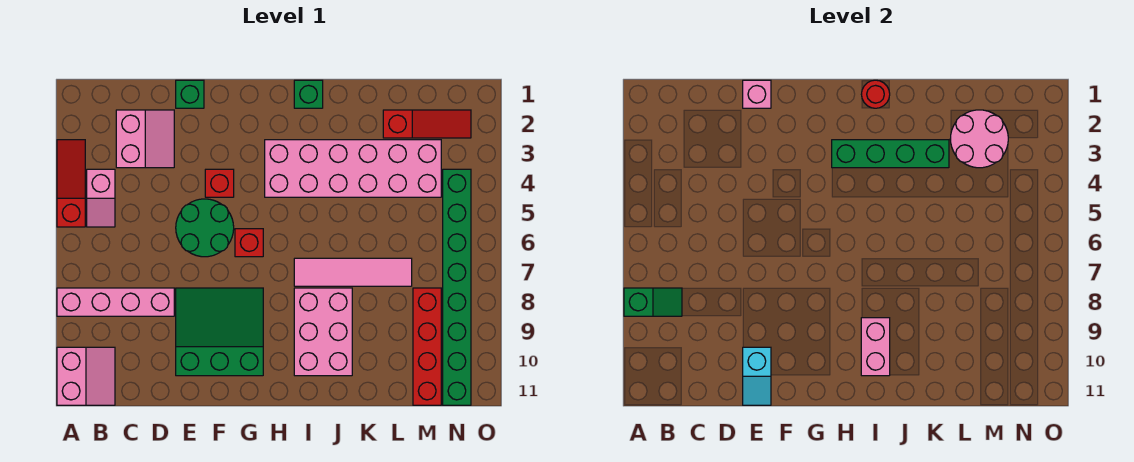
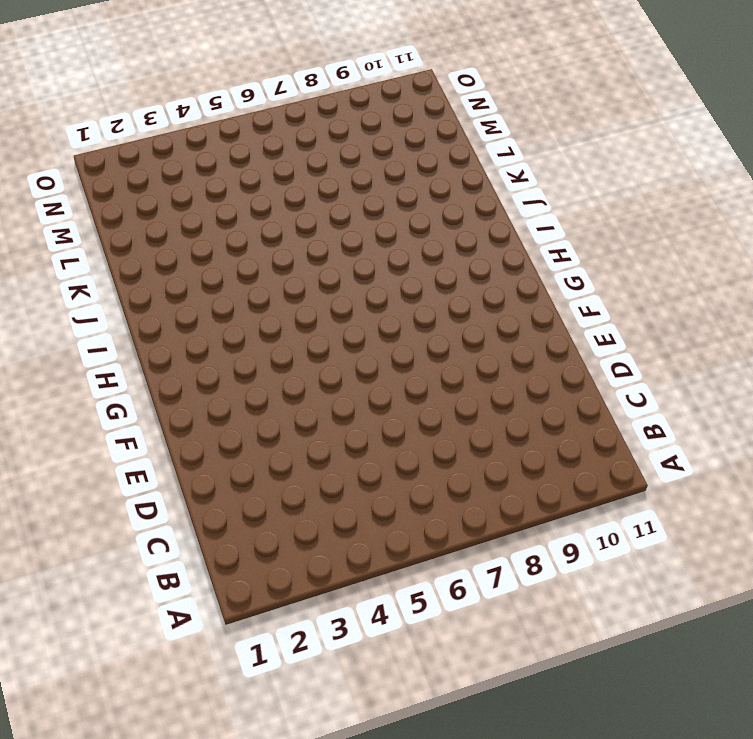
none -> red 1x3 slope [57,140,85,227]
none -> pink 1x4 brick [57,288,174,316]
none -> pink 2x2 slope [57,347,115,405]

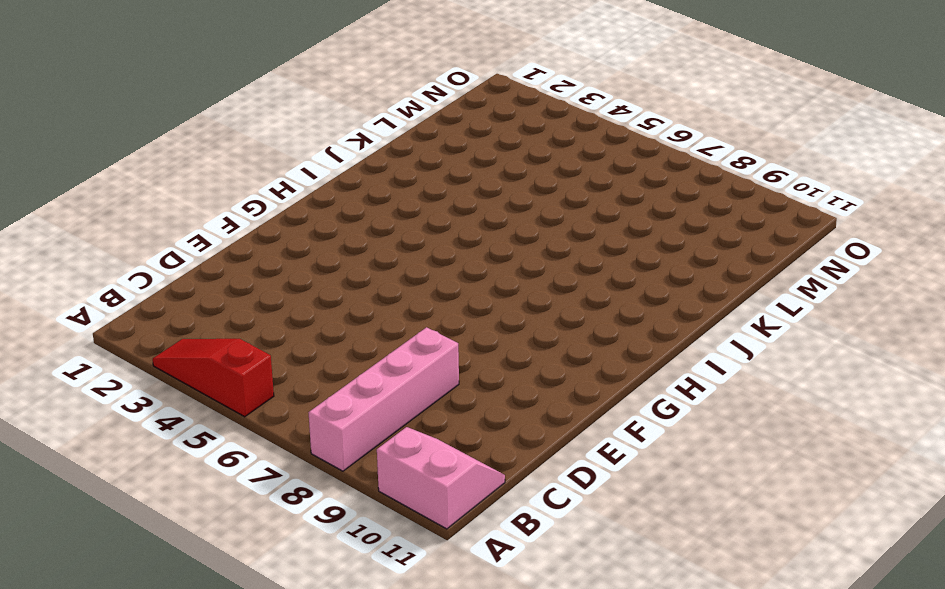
none -> pink 1x2 slope [87,169,115,227]
none -> pink 2x2 slope [116,110,174,168]
none -> green 1x1 brick [176,80,204,108]

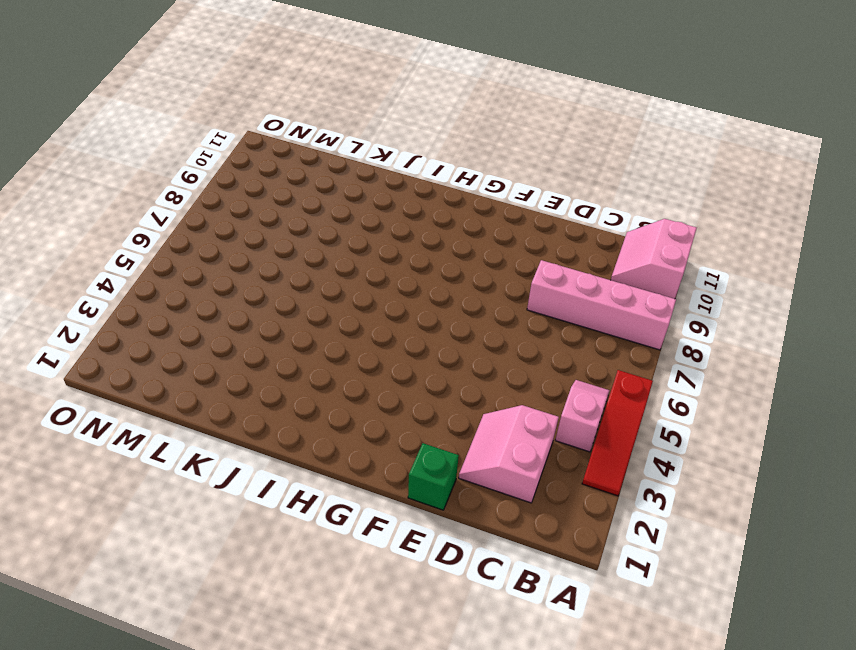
none -> green 2x2 round brick [176,199,234,257]
none -> green 3x3 slope [176,288,263,376]
none -> red 1x1 brick [205,169,234,197]

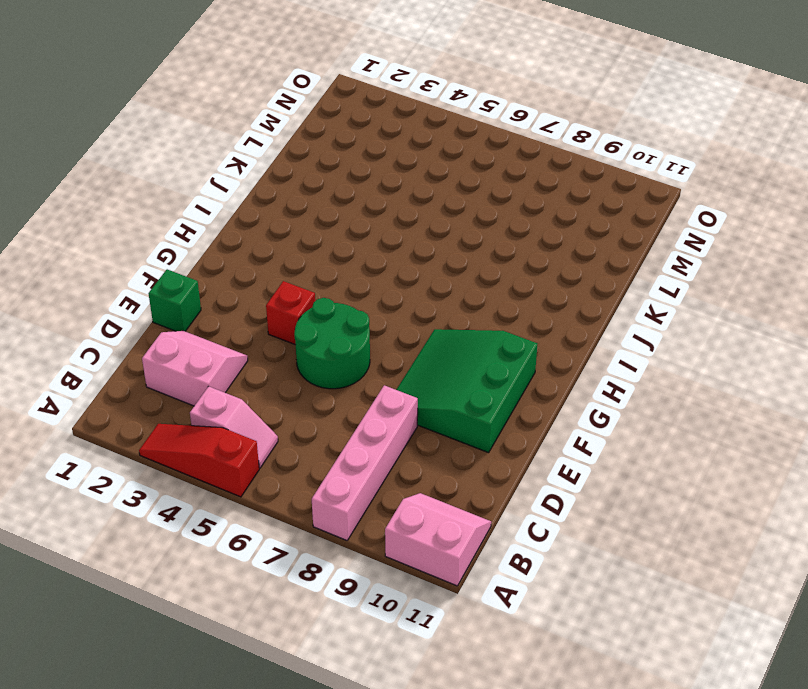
none -> red 1x1 brick [235,229,263,257]
none -> pink 2x6 brick [265,140,441,197]
none -> green 1x1 brick [294,80,323,108]

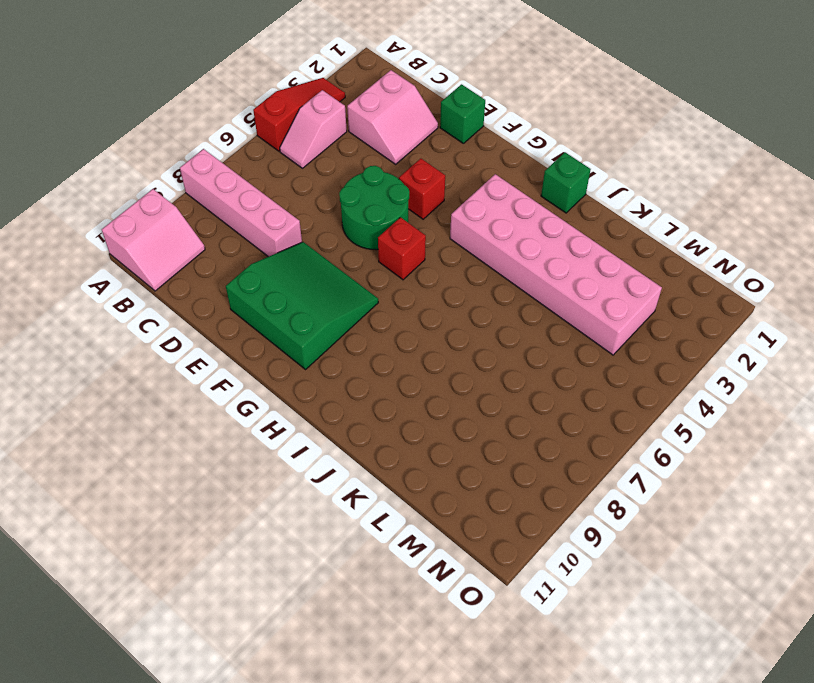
none -> pink 1x4 tile [294,258,412,286]
none -> pink 2x3 brick [294,288,352,376]
none -> red 1x3 slope [383,110,471,138]

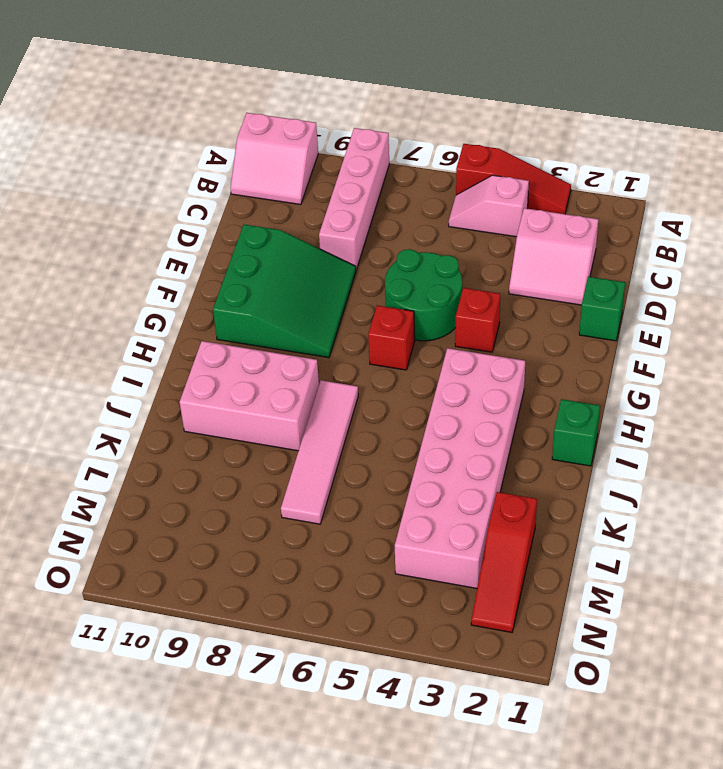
none -> red 1x4 brick [413,288,441,405]
none -> green 1x8 brick [443,169,471,405]
none -> green 1x2 slope [624,288,682,316]

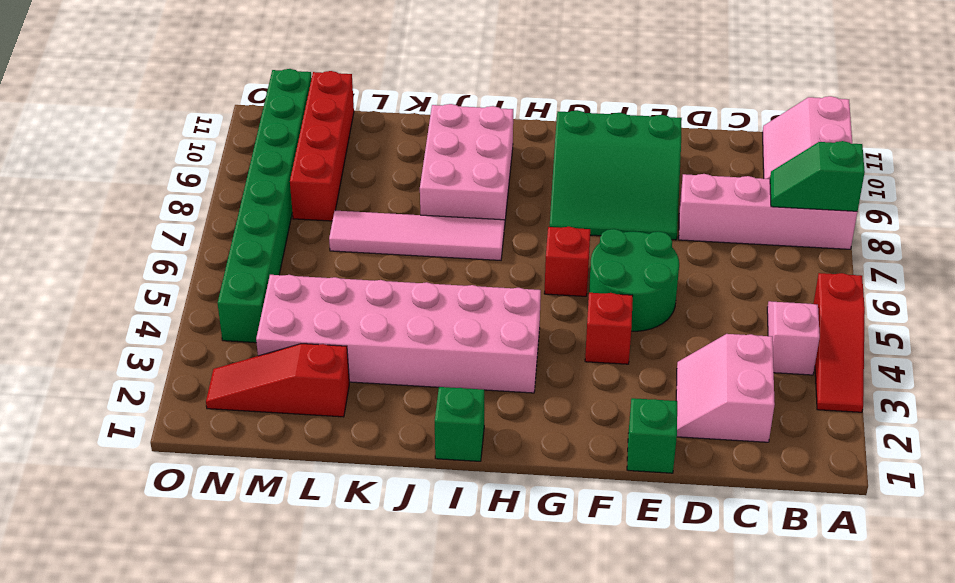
none -> pink 1x1 brick [743,80,771,108]
none -> cyan 1x2 slope [743,347,771,405]
none -> green 1x4 brick [832,140,949,168]

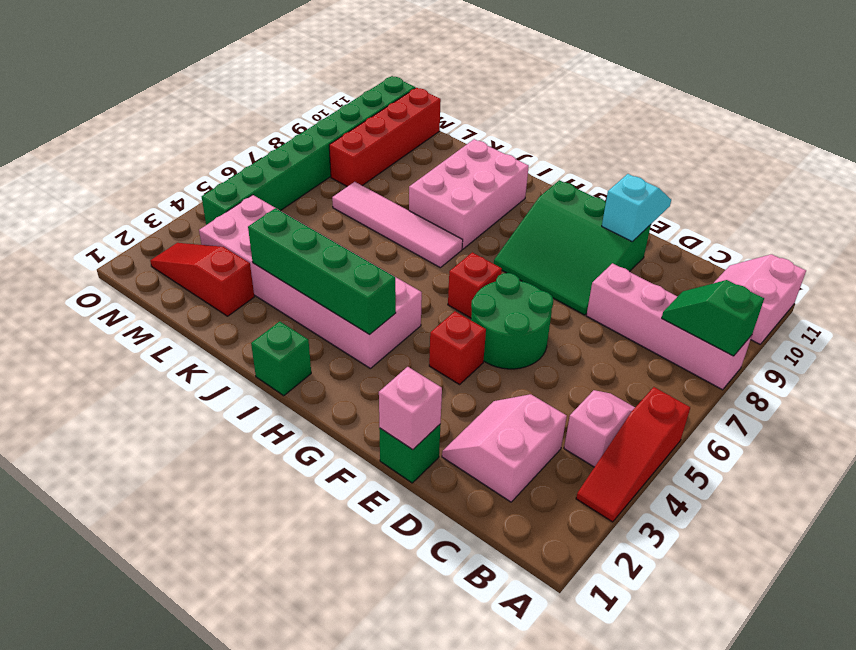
none -> red 1x1 round brick [861,80,890,108]
none -> pink 1x2 brick [861,318,890,376]
none -> pink 2x2 round brick [950,110,1008,168]

